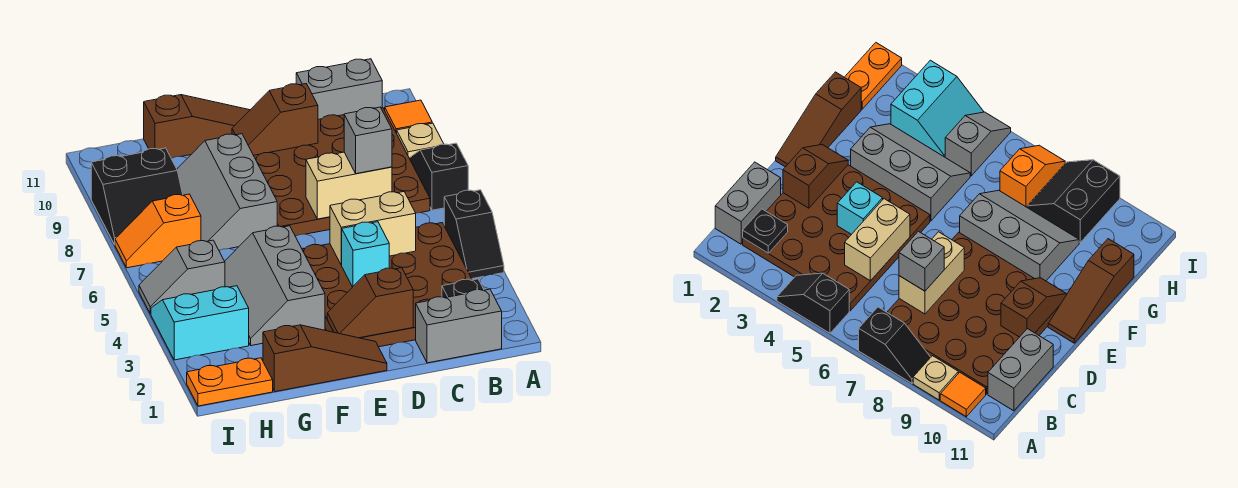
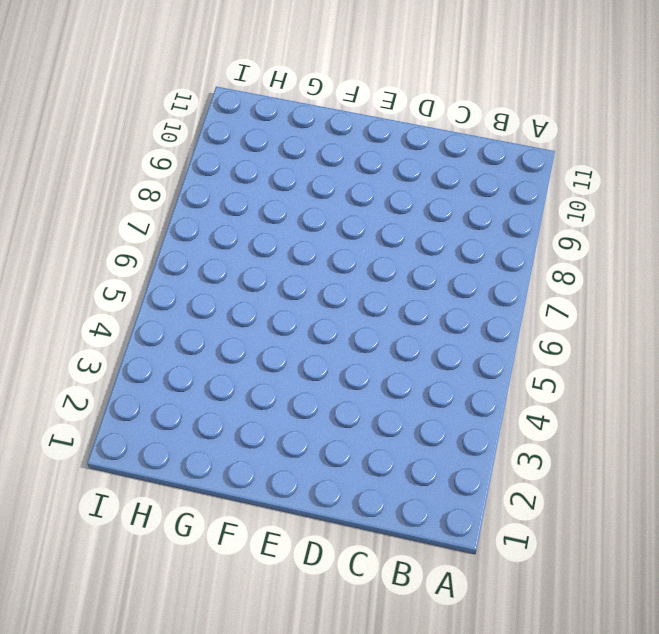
none -> black 1x2 slope [444,190,504,279]
none -> black 1x2 slope [409,143,468,210]
none -> tan 1x1 plate [397,123,444,158]

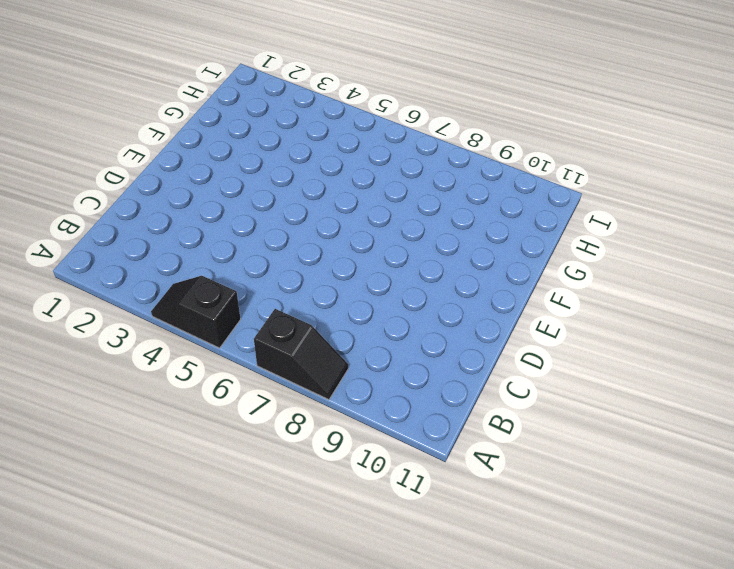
none -> tan 1x1 plate [397,123,444,158]
none -> orange 1x1 tile [385,100,432,133]
none -> grey 1x2 brick [416,289,502,363]

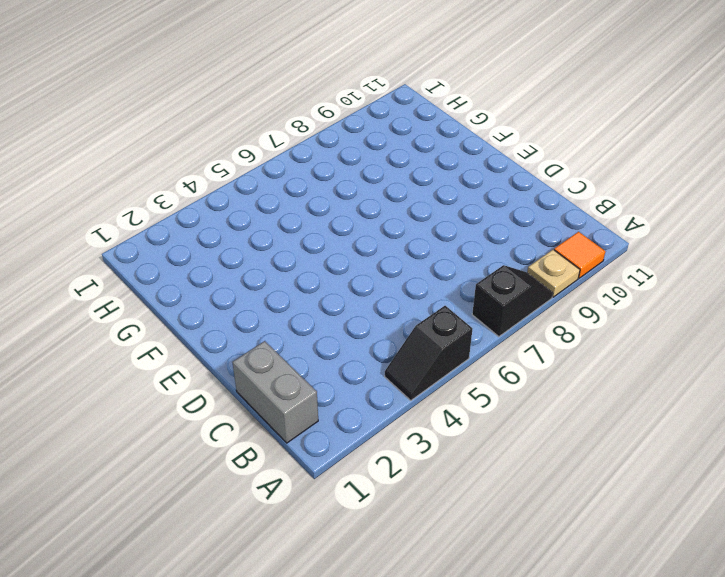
none -> brown 4x4 plate [302,223,472,347]
none -> brown 4x4 plate [254,107,430,236]
none -> grey 1x2 brick [296,59,382,119]

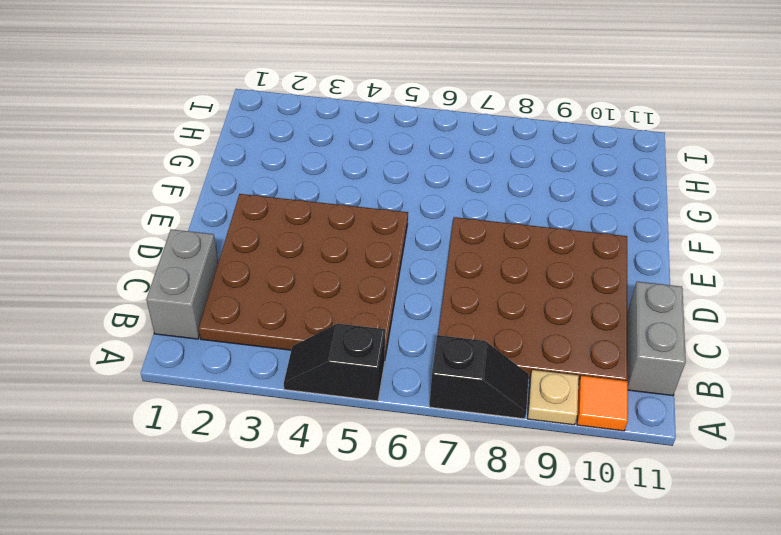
none -> brown 1x3 slope [263,325,387,392]
none -> brown 1x3 slope [144,95,250,158]
none -> grey 2x3 slope [225,226,325,346]

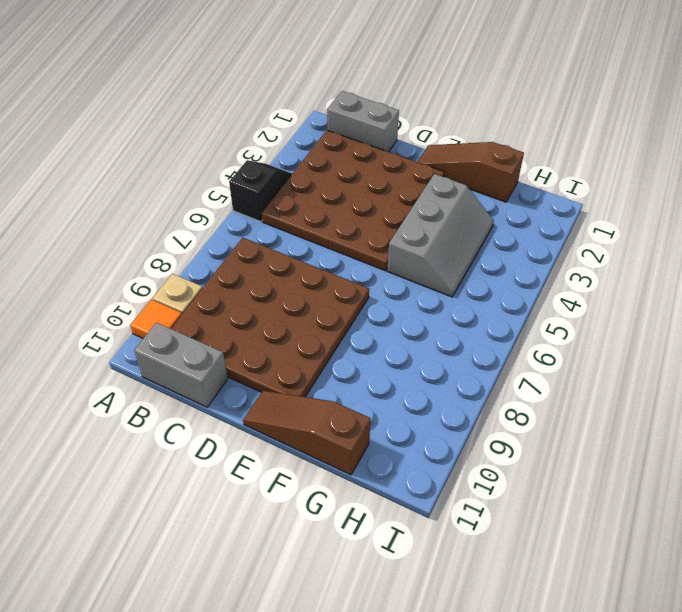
none -> black 1x2 slope [409,143,468,210]
none -> grey 2x3 slope [177,134,277,250]
none -> orange 1x2 plate [187,358,273,406]

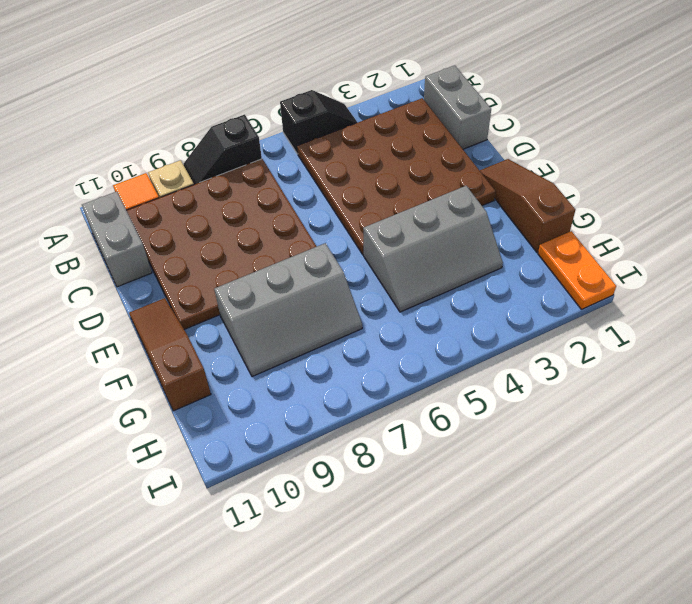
none -> cyan 2x2 slope [151,286,249,360]
none -> grey 1x2 slope [139,240,225,314]
none -> orange 1x2 slope [115,194,201,268]

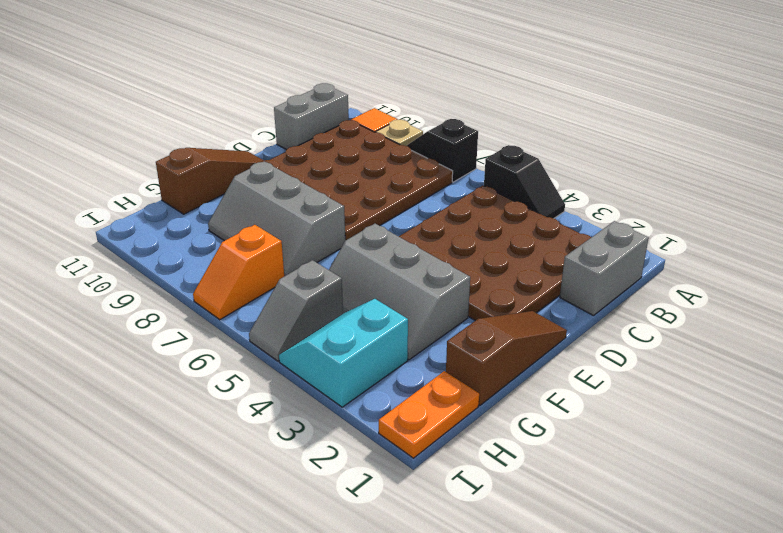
none -> black 2x2 slope [91,148,183,244]
none -> black 1x1 plate [442,279,484,298]
none -> tan 1x2 brick [330,192,416,265]

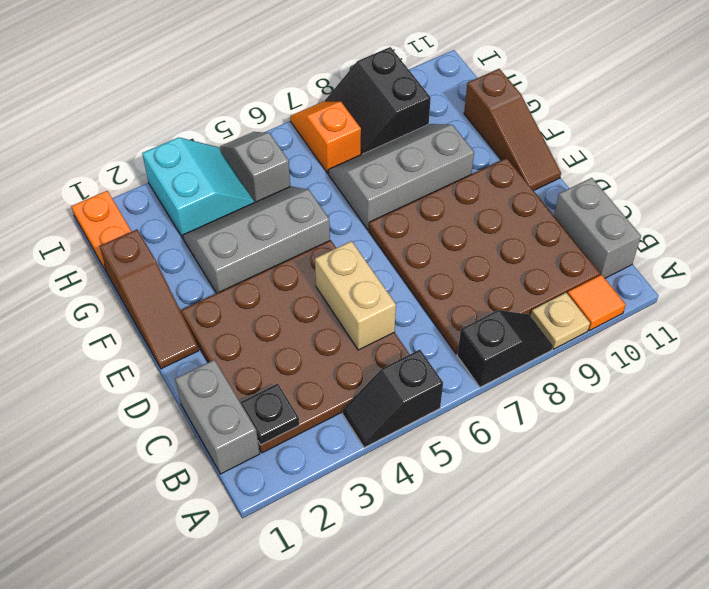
none -> tan 1x2 brick [306,152,392,219]
none -> brown 1x2 slope [327,268,413,338]
none -> cyan 1x1 brick [342,222,389,287]

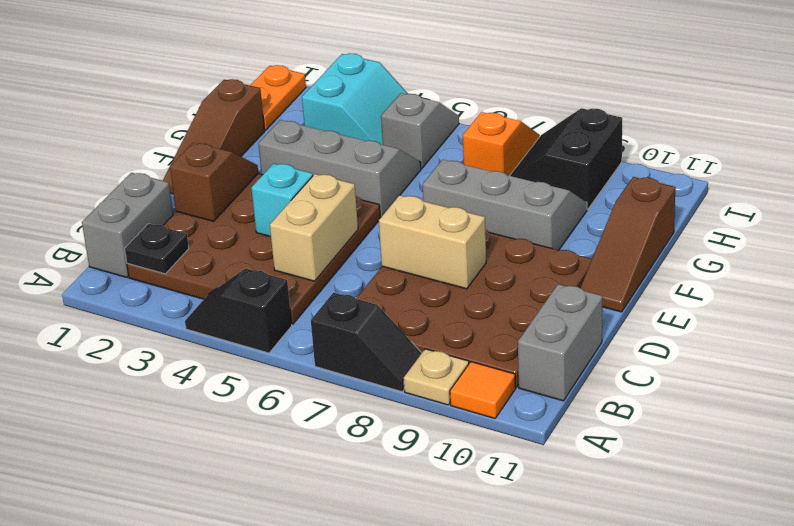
tan 1x2 brick [379,195,486,289] -> tan 1x2 brick turned to [306,152,392,219]
none -> brown 1x2 slope [232,84,318,155]
none -> grey 1x1 brick [344,107,392,174]

